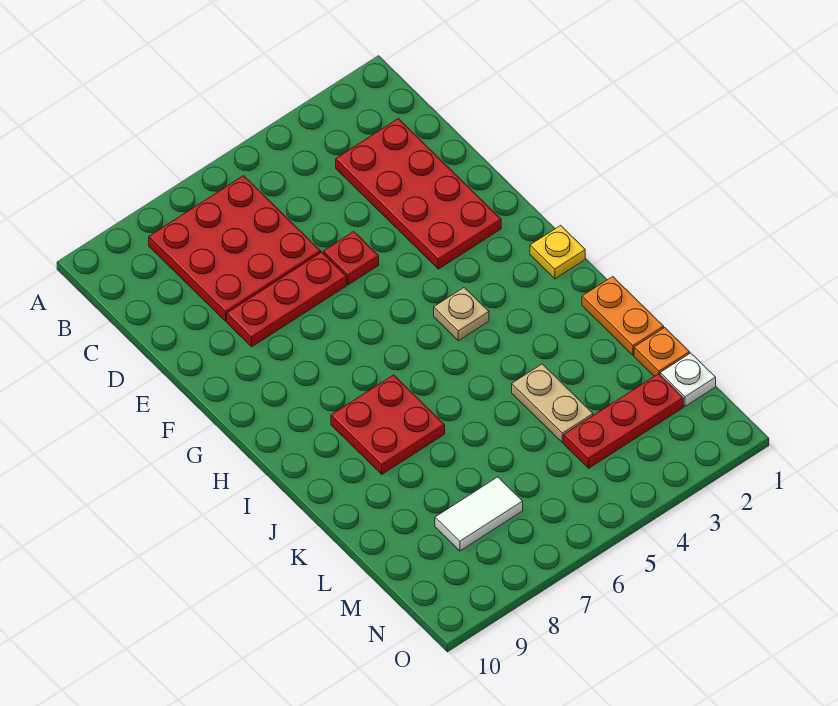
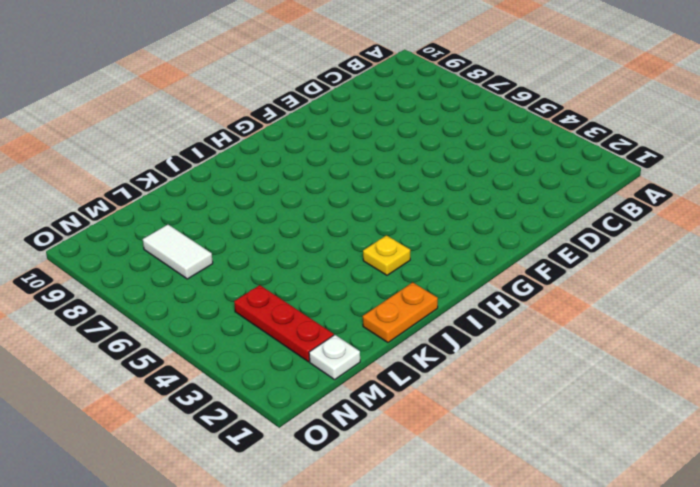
yellow 1x1 plate [363,235,410,275] -> yellow 1x1 plate moved to [530,225,585,279]
none -> red 3x3 plate [149,176,321,321]
none -> red 2x4 plate [336,118,501,269]
none -> red 1x1 plate [323,232,379,285]

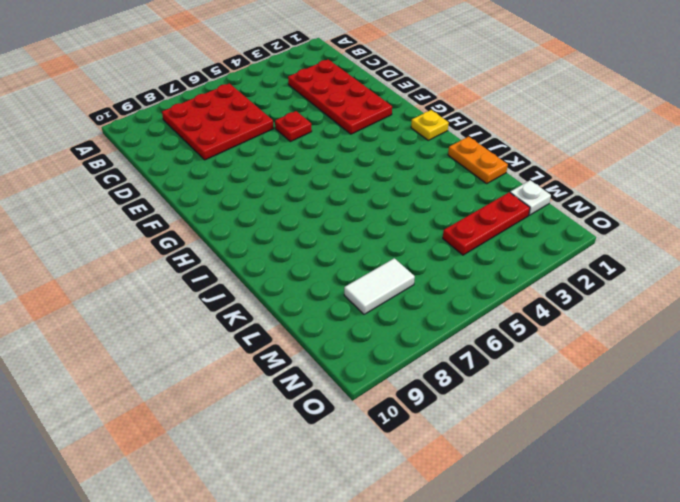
none -> red 1x3 plate [227,252,347,347]
none -> tan 1x1 plate [434,288,489,341]
none -> red 2x2 plate [331,375,445,474]

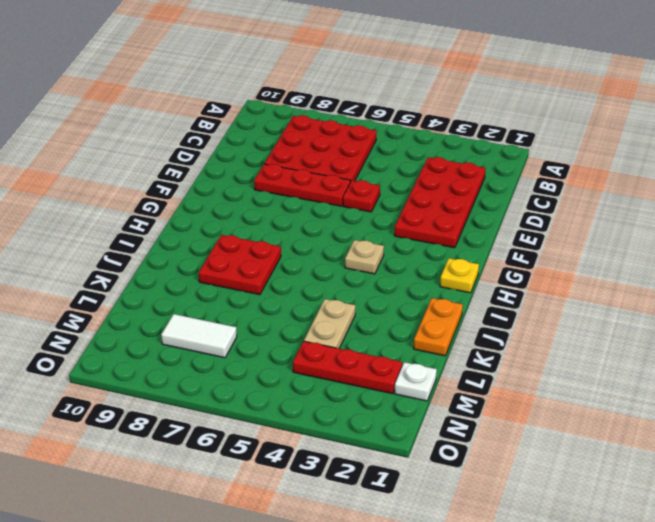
none -> orange 1x1 plate [634,328,690,376]

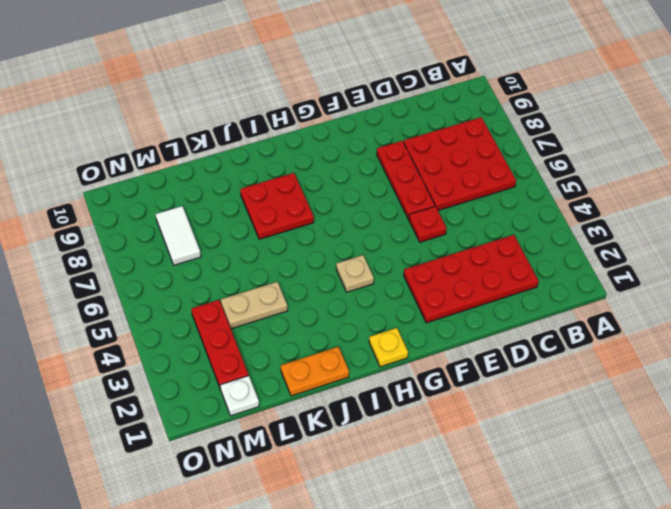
none -> orange 1x1 plate [634,328,690,376]

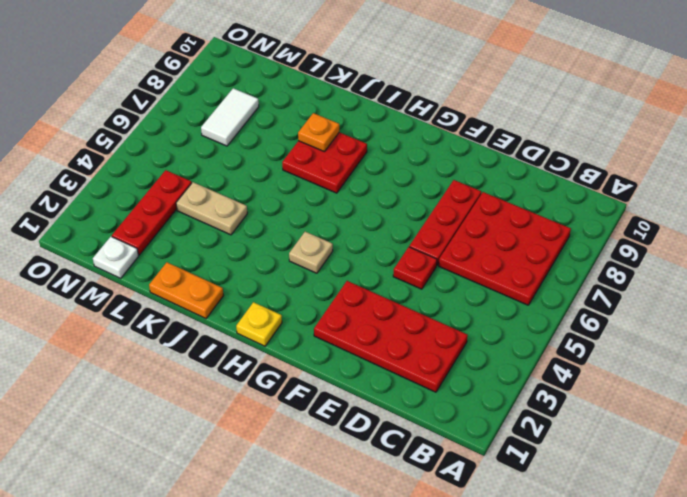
orange 1x1 plate [298,113,339,152] -> orange 1x1 plate moved to [634,328,690,376]

